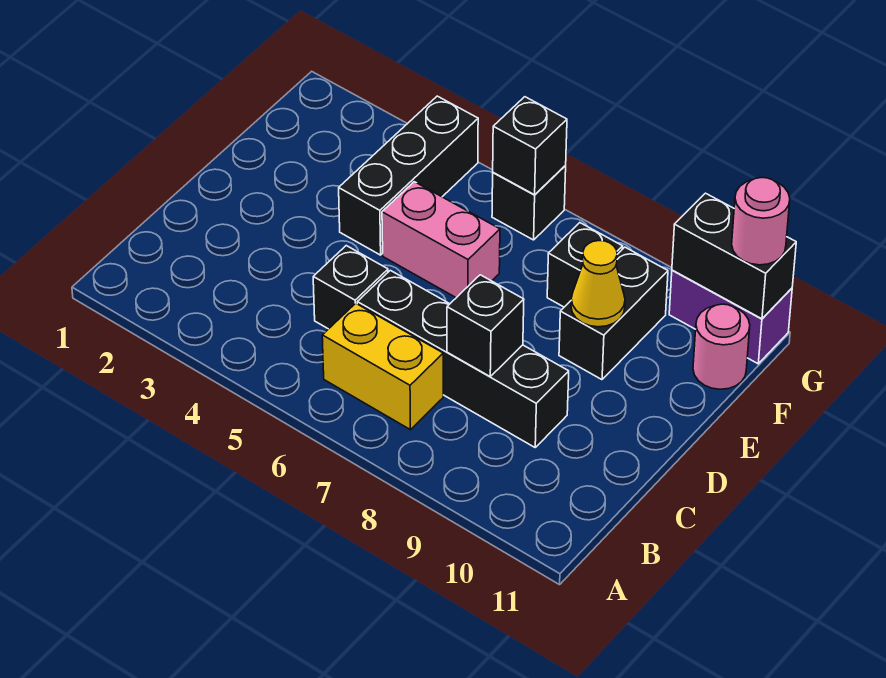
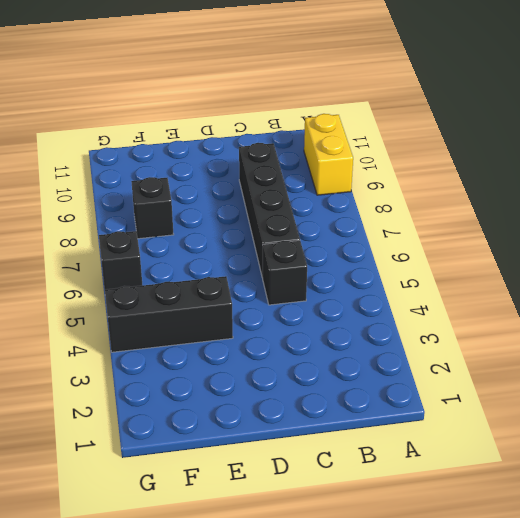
yellow 1x2 brick [304,114,353,195] -> yellow 1x2 brick moved to [322,303,443,430]
none -> pink 1x2 brick [382,182,500,298]
none -> black 1x2 brick [559,247,668,380]
none -> pink 1x1 round brick [693,304,750,389]

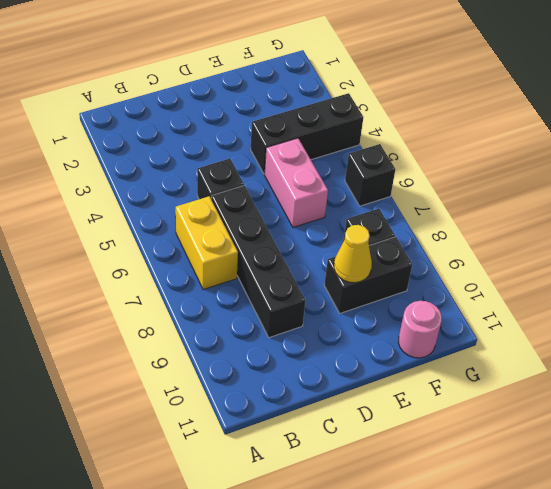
none -> purple 1x2 brick [669,270,792,364]
none -> black 1x1 brick [447,275,524,377]
none -> black 1x1 brick [493,97,567,195]

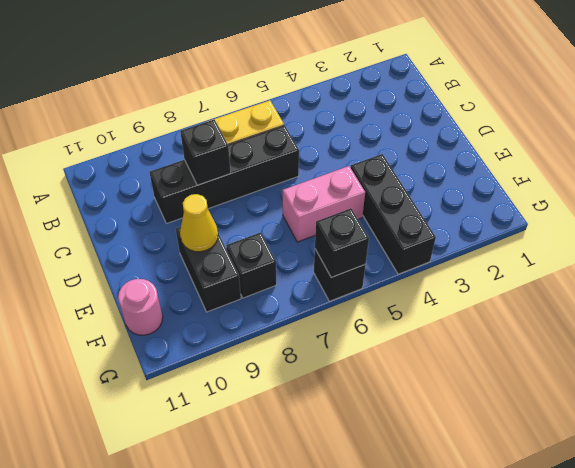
none -> black 1x1 brick [313,246,388,329]
none -> purple 1x2 brick [669,270,792,364]
none -> black 1x2 brick [672,193,796,319]

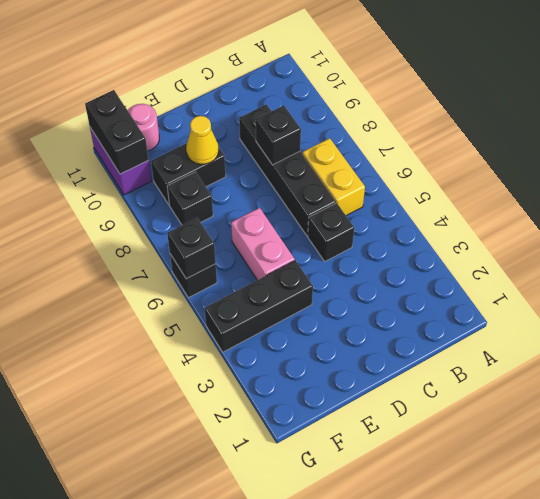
none -> pink 1x1 round brick [732,178,790,265]

